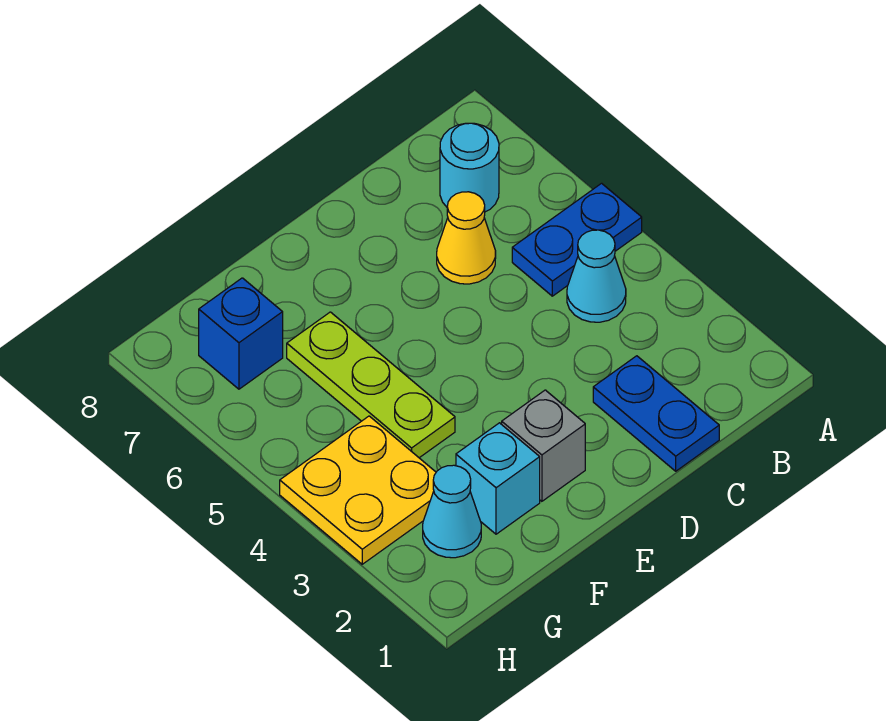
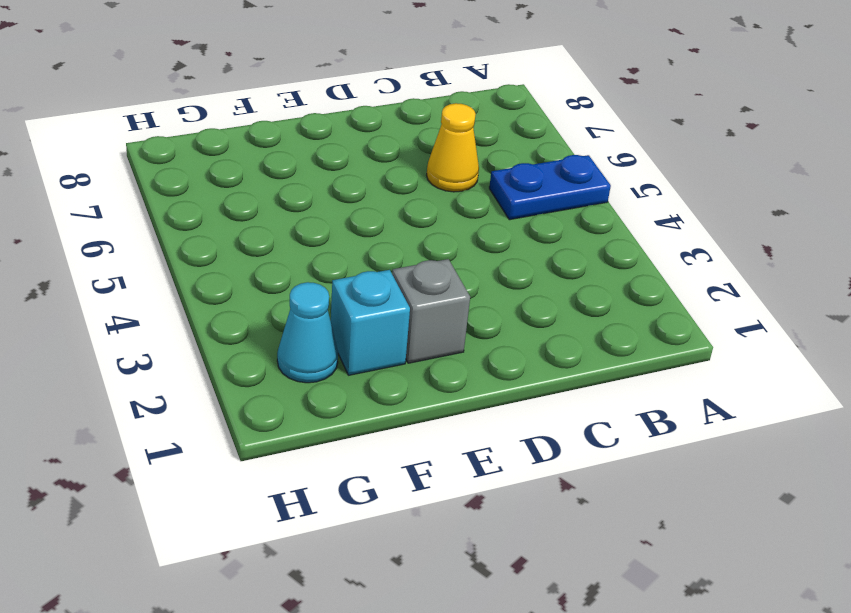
none -> cyan 1x1 cone [567,230,626,322]
none -> cyan 1x1 round brick [440,123,499,212]

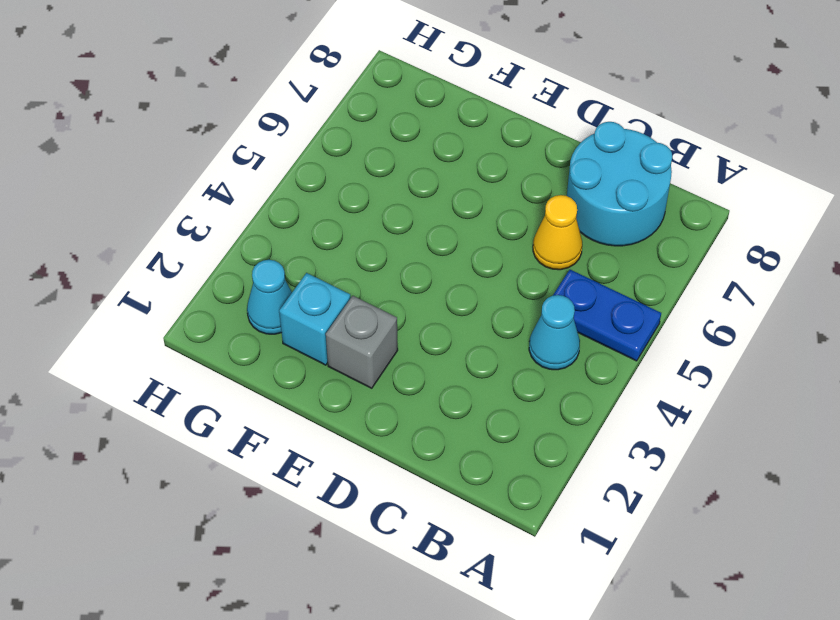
cyan 2x2 round brick [567,122,672,246] -> cyan 1x1 round brick [440,123,499,212]
none -> blue 1x2 plate [593,356,719,471]
none -> lime 1x3 plate [287,312,455,458]

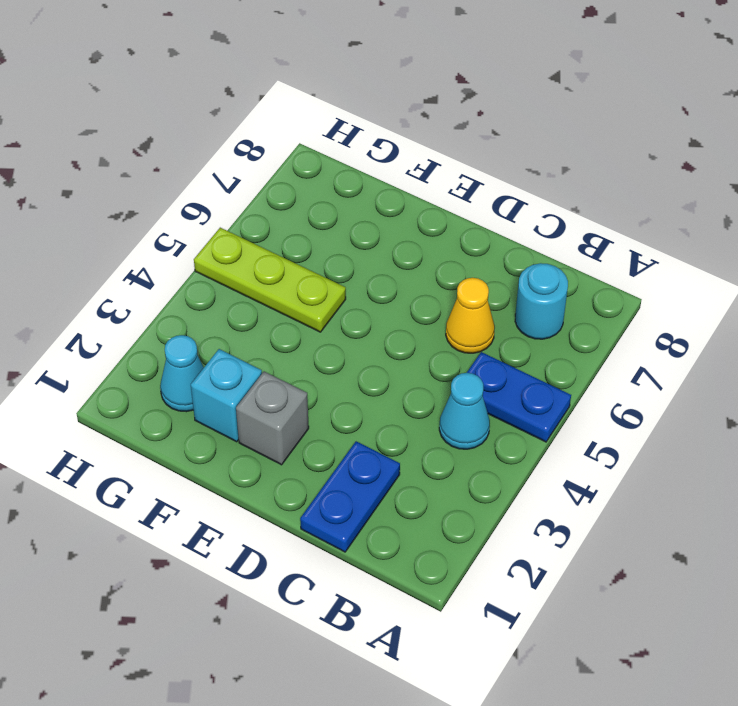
lime 1x3 plate [194,228,346,332] -> lime 1x3 plate turned to [287,312,455,458]
none -> yellow 2x2 plate [280,416,436,564]
none -> blue 1x1 brick [199,278,283,389]

